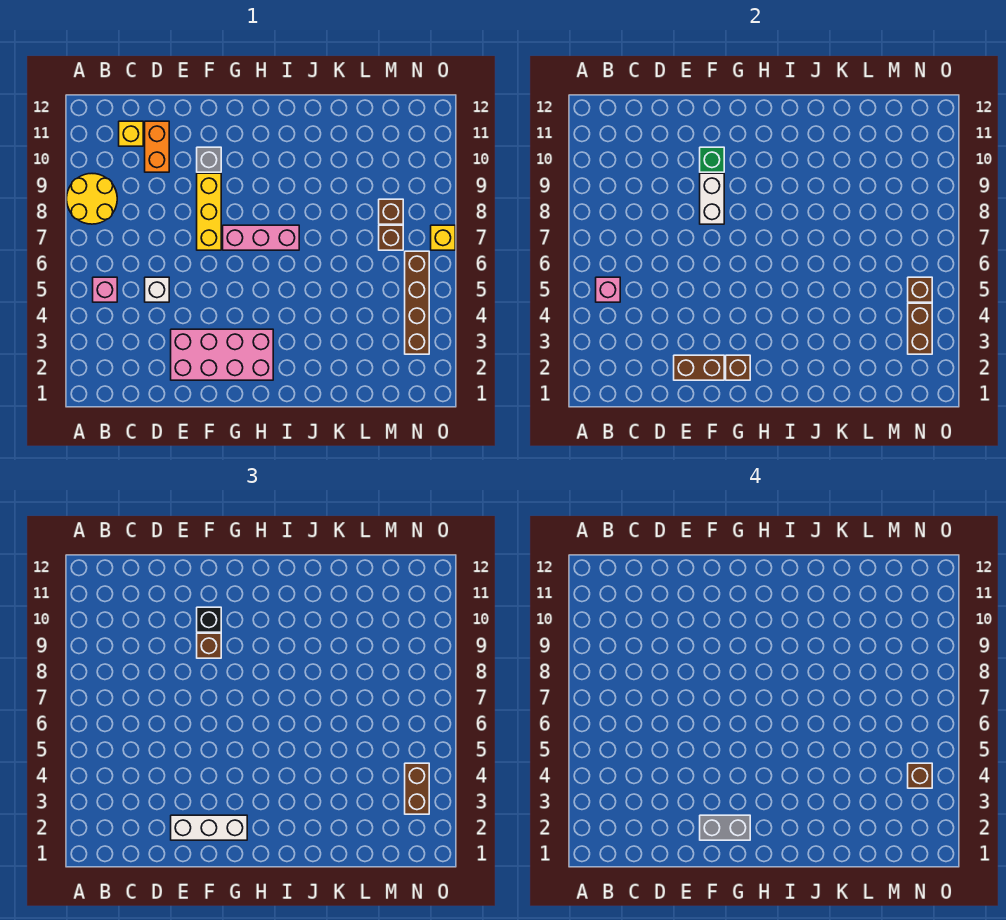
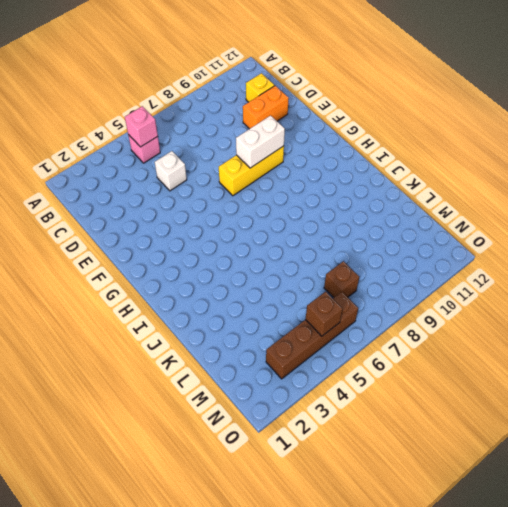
none -> yellow 2x2 round brick [67,174,117,224]
none -> pink 2x4 brick [171,329,273,380]
none -> grey 1x1 brick [197,147,221,172]

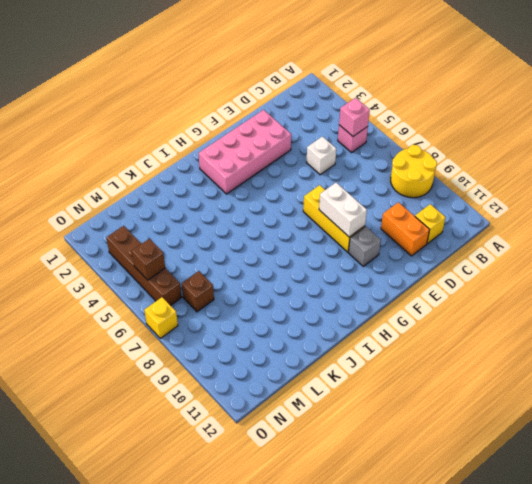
none -> pink 1x3 brick [223,225,299,250]
none -> brown 1x1 brick [379,199,403,224]
none -> brown 1x2 brick [674,355,724,380]

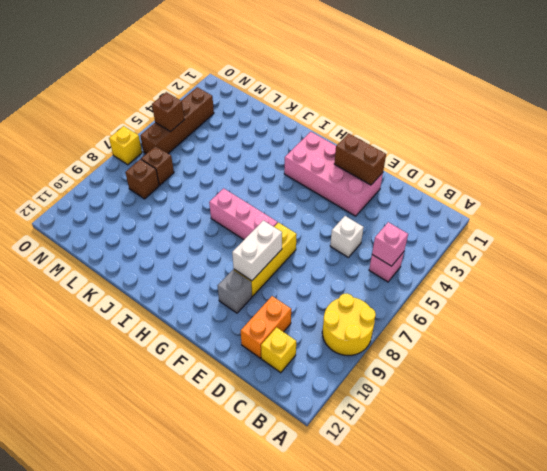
none -> green 1x1 brick [700,147,724,172]
none -> brown 1x1 brick [726,355,750,380]
none -> brown 1x2 brick [908,303,932,354]

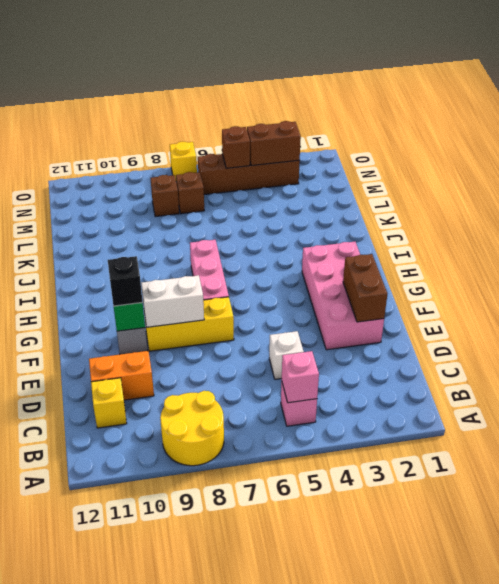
none -> brown 1x1 brick [726,355,750,380]
none -> white 1x3 brick [171,815,247,840]
none -> brown 1x1 brick [197,633,221,658]

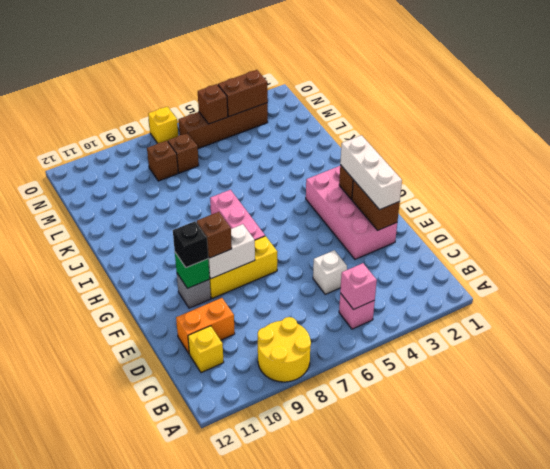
none -> brown 1x2 brick [405,763,429,814]
none -> grey 1x2 brick [700,815,750,840]
none -> brown 1x1 brick [908,763,932,788]

